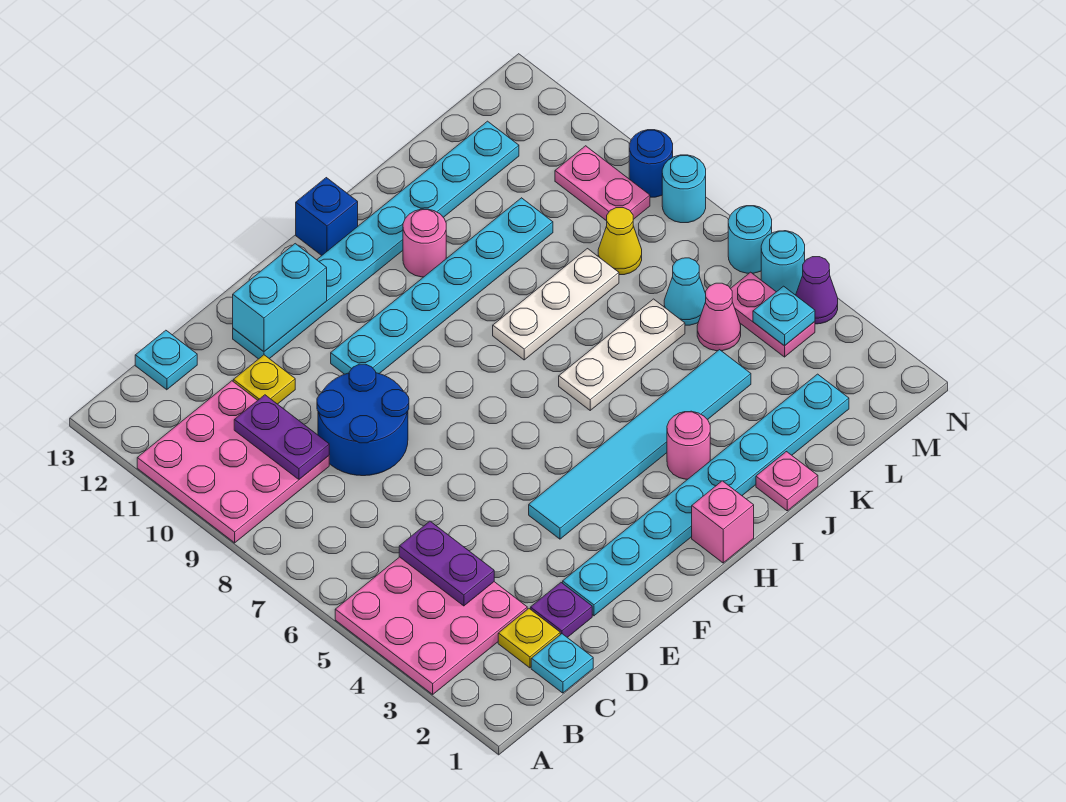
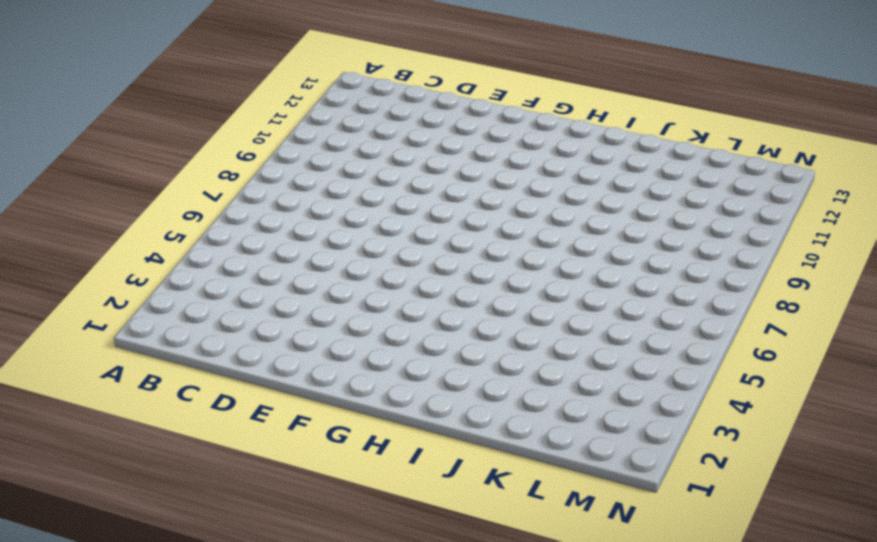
none -> pink 3x3 plate [335,557,527,694]
none -> pink 3x3 plate [137,381,329,543]
none -> cyan 1x1 plate [531,634,593,693]
none -> yellow 1x1 plate [498,609,560,668]

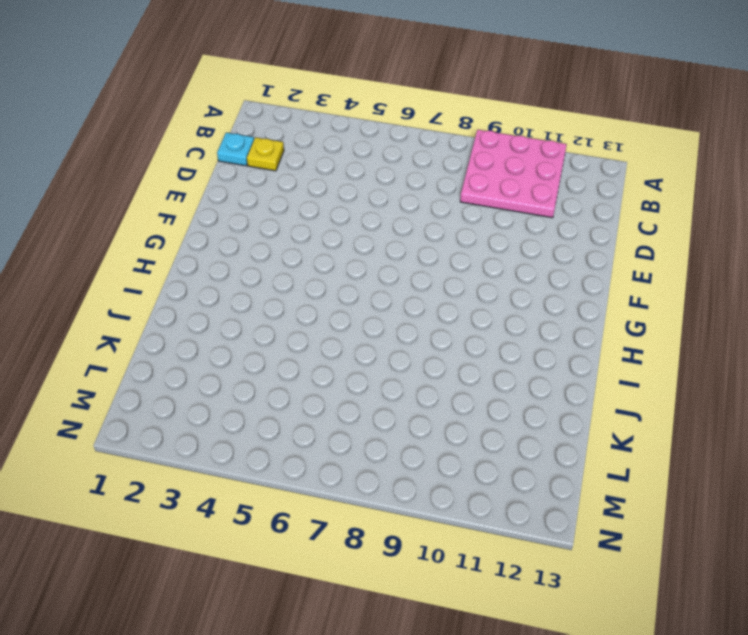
none -> pink 3x3 plate [335,557,527,694]
none -> cyan 1x1 plate [135,330,197,390]
none -> purple 1x1 plate [531,583,592,637]
none -> blue 2x2 round brick [317,364,409,476]

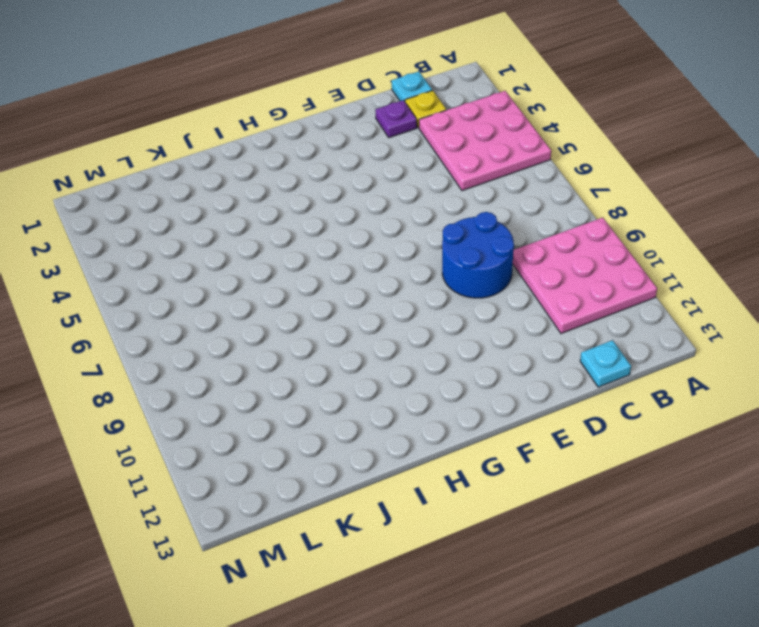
none -> yellow 1x1 plate [233,355,295,404]
none -> cyan 1x8 plate [563,374,849,616]
none -> cyan 1x8 plate [233,121,519,359]
none -> cyan 1x6 tile [529,350,751,539]

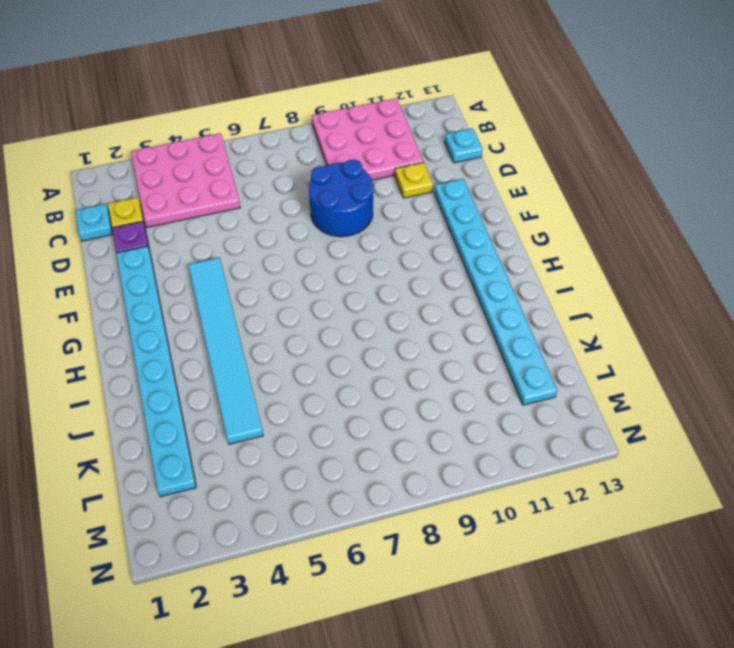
none -> cyan 1x6 plate [331,198,553,374]
none -> pink 1x1 brick [692,481,754,563]
none -> blue 1x1 brick [296,178,358,255]
none -> pink 1x1 round brick [667,411,710,479]

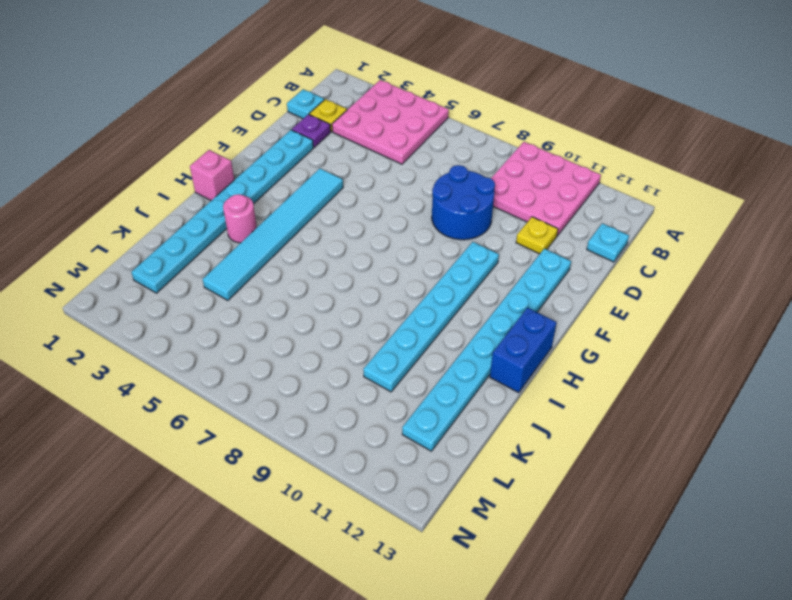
blue 1x2 brick [490,307,557,393] -> blue 1x1 brick [296,178,358,255]
none -> white 1x3 plate [559,299,685,410]
none -> white 1x3 plate [493,249,619,360]
none -> pink 1x1 round brick [403,209,446,277]
none -> pink 1x1 plate [756,452,818,511]

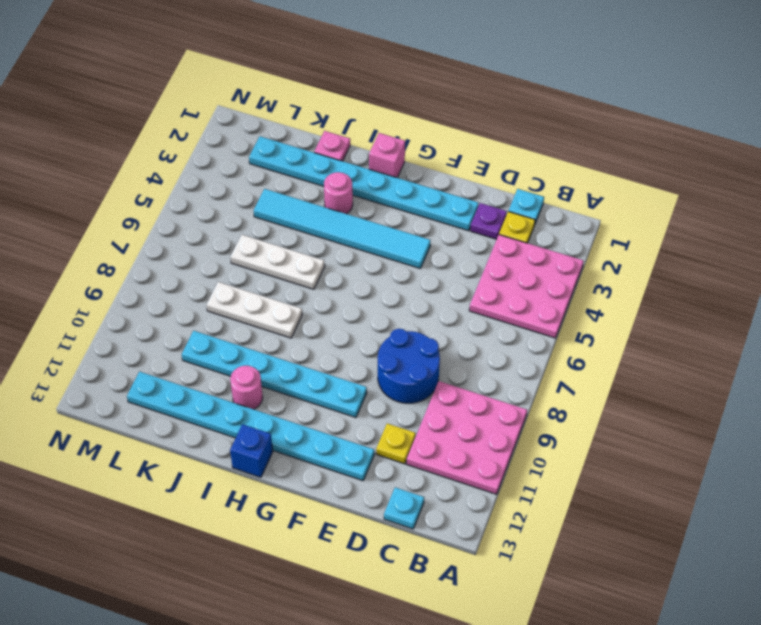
none -> pink 1x1 cone [697,283,741,351]
none -> cyan 1x1 cone [664,258,706,325]
none -> yellow 1x1 cone [598,208,642,275]
none -> pink 1x2 plate [730,272,815,357]

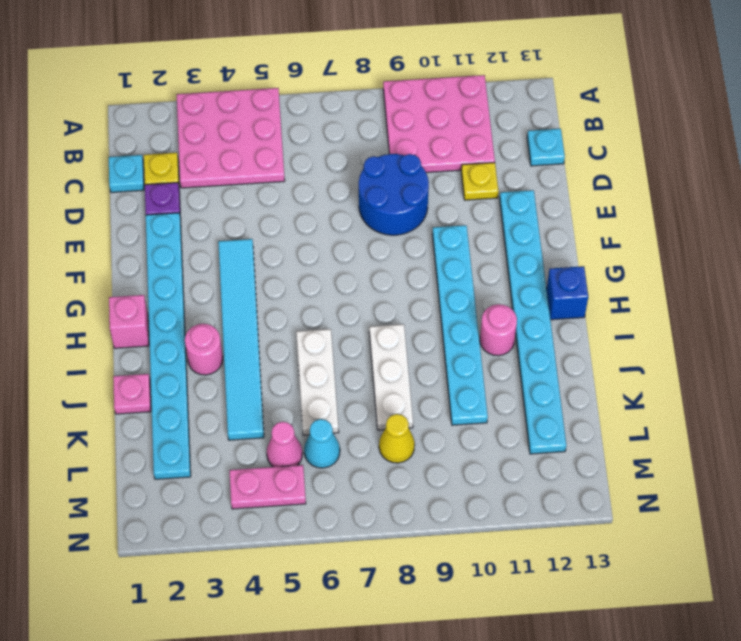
none -> pink 1x2 plate [555,146,650,221]
none -> purple 1x1 cone [796,257,838,324]
none -> cyan 1x1 round brick [761,231,805,295]
none -> cyan 1x1 round brick [728,206,772,273]

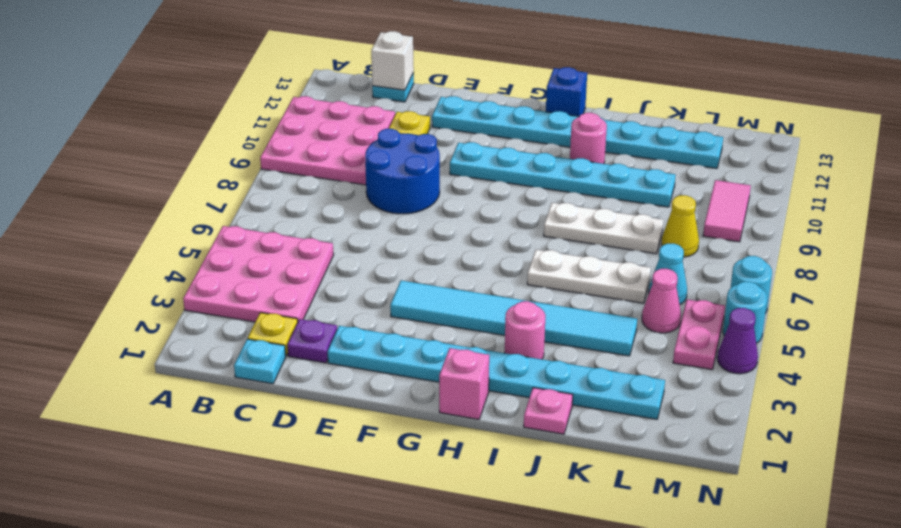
white 1x1 brick [371,31,414,90] -> none
pink 1x2 tile [703,180,751,242] -> pink 1x2 plate [555,146,650,221]
none -> cyan 1x1 round brick [662,155,706,223]
none -> blue 1x1 round brick [629,130,673,197]
none -> purple 1x2 plate [399,521,494,606]
none -> purple 1x2 plate [234,395,329,479]

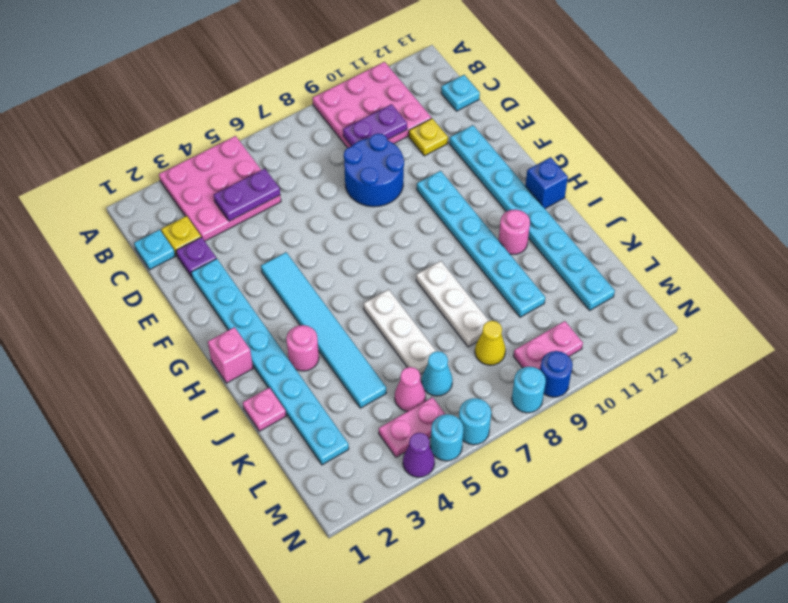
none -> cyan 1x2 brick [233,244,327,352]
none -> cyan 1x1 plate [753,286,815,346]

